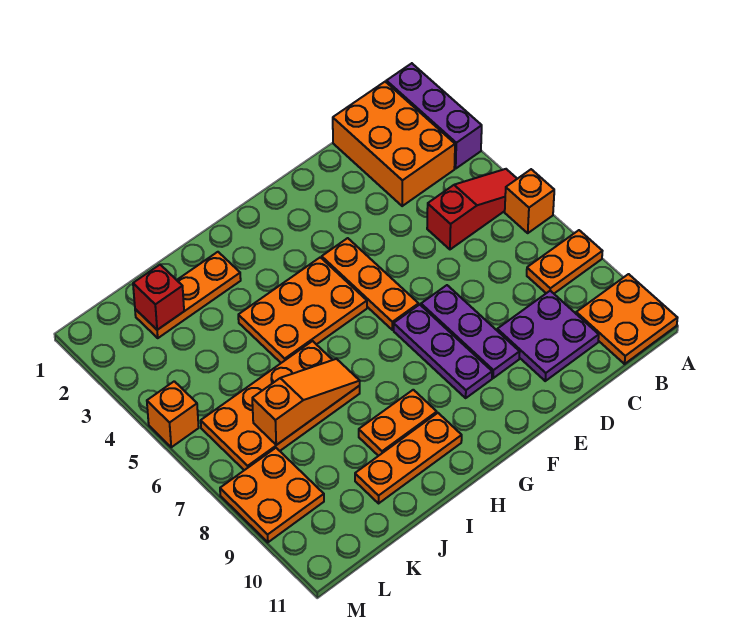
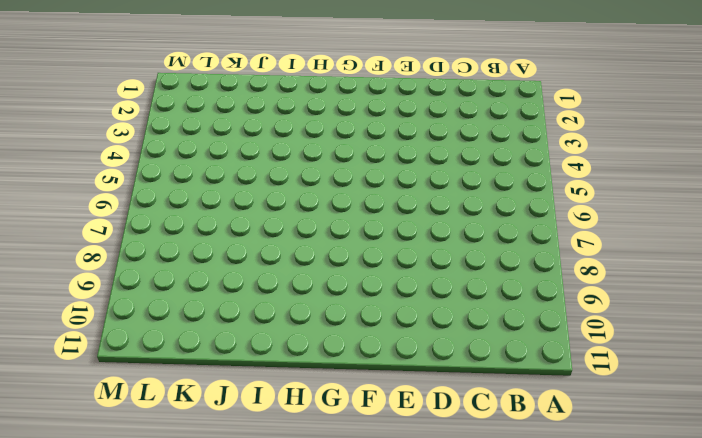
none -> purple 1x3 brick [386,63,482,168]
none -> red 1x3 slope [427,169,517,249]
none -> orange 1x1 brick [505,169,554,233]

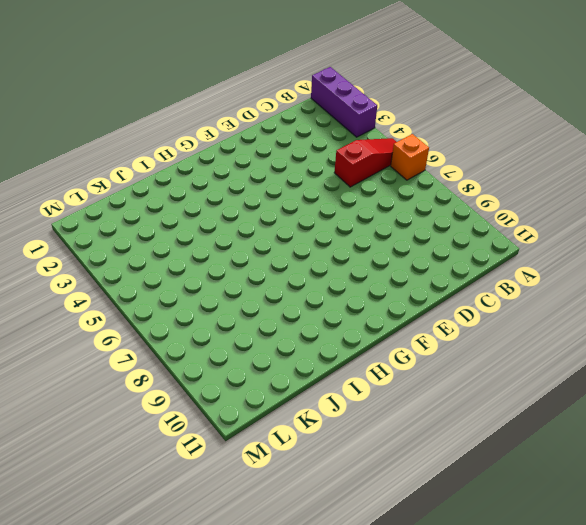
none -> orange 1x2 plate [527,230,602,293]
none -> orange 2x2 plate [576,274,677,364]
none -> orange 2x3 brick [333,82,455,206]

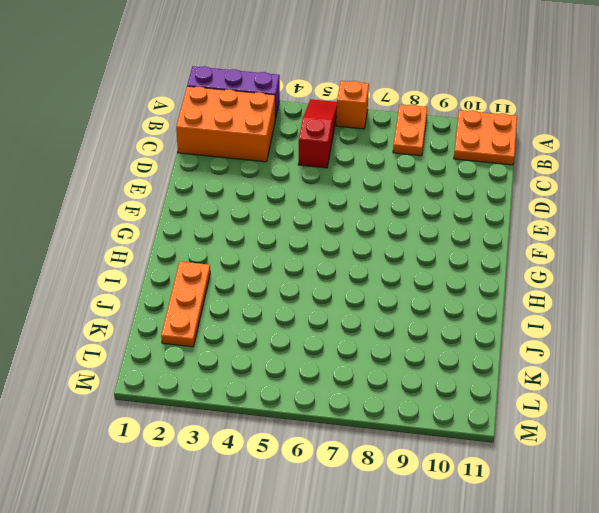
none -> purple 2x2 plate [497,291,599,381]
none -> purple 1x3 plate [421,285,520,378]
none -> orange 1x3 plate [322,238,419,330]

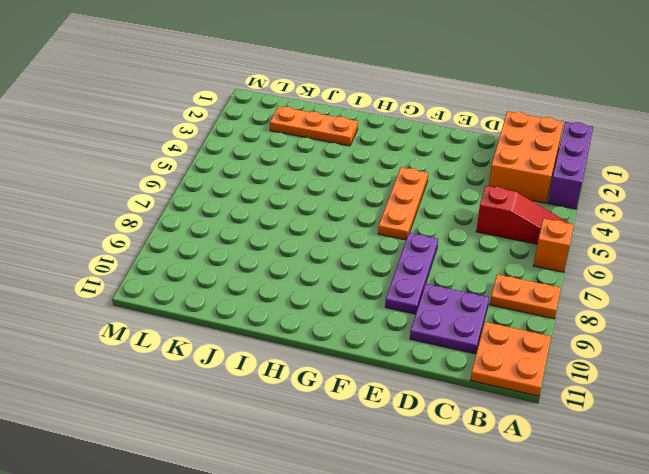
none -> purple 1x3 plate [394,305,492,398]
none -> orange 2x3 plate [238,257,367,363]
none -> orange 1x2 plate [359,390,437,456]

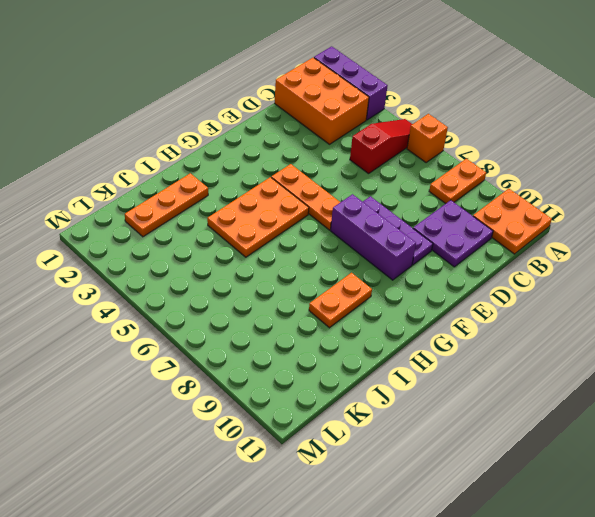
purple 1x3 brick [330,194,416,280] -> purple 1x3 plate [394,305,492,398]
none -> orange 1x3 plate [355,413,462,503]
none -> orange 2x4 plate [201,341,360,470]
none -> orange 2x2 plate [220,448,324,542]

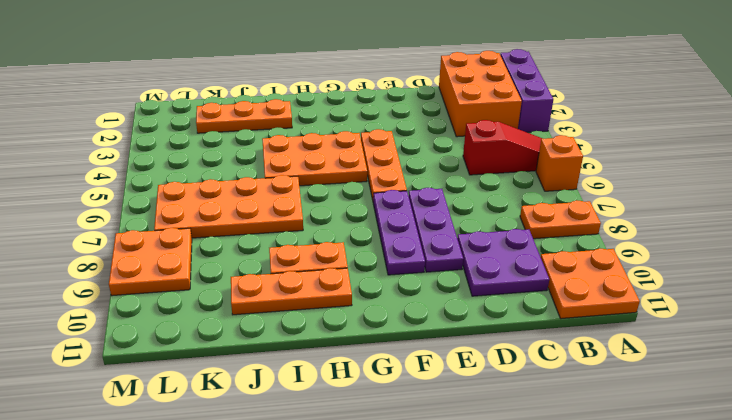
none -> orange 1x1 brick [147,381,199,447]
none -> orange 1x3 slope [252,359,360,445]
none -> red 1x1 brick [133,265,184,330]

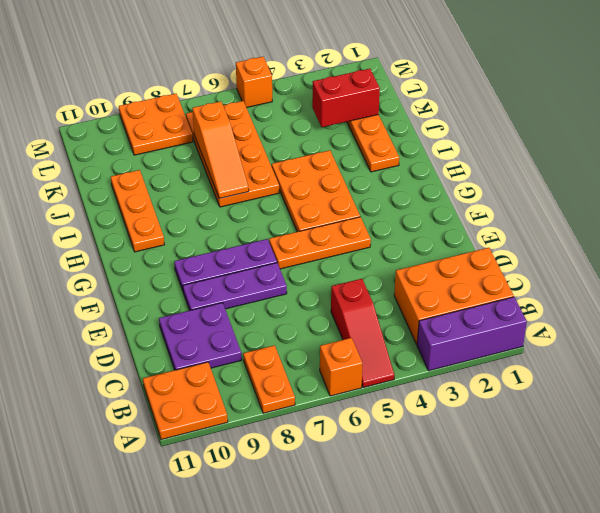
red 1x2 brick [312,69,380,127] -> red 1x1 brick [133,265,184,330]
none -> orange 1x2 plate [359,390,437,456]

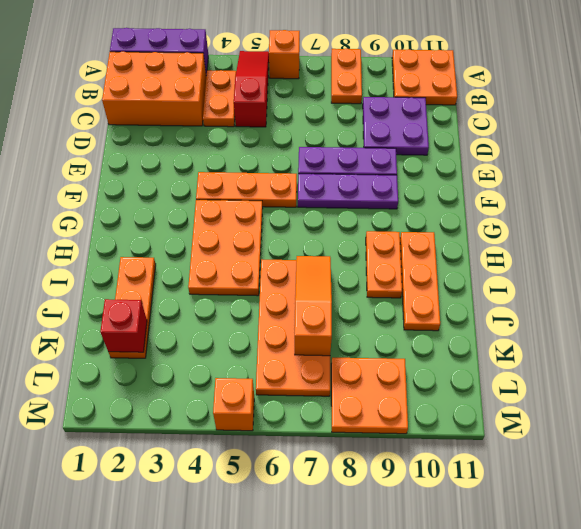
orange 1x2 plate [203,70,236,127] -> none

